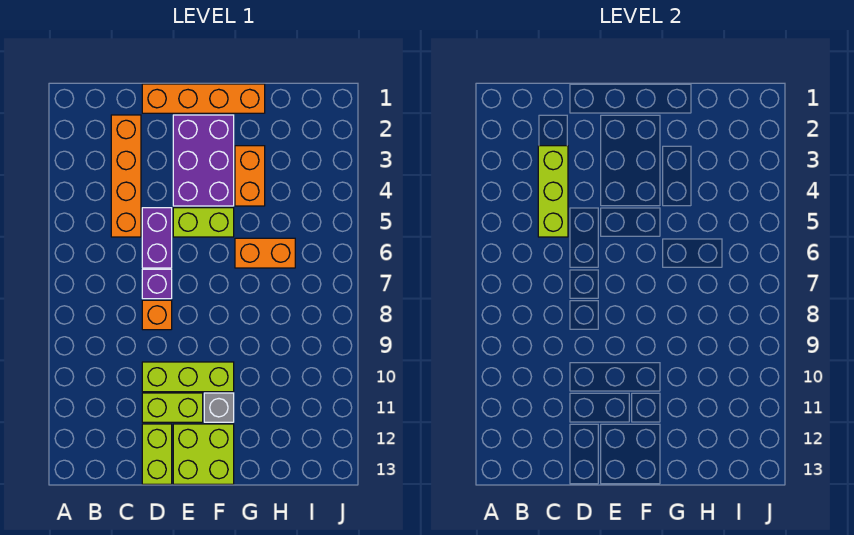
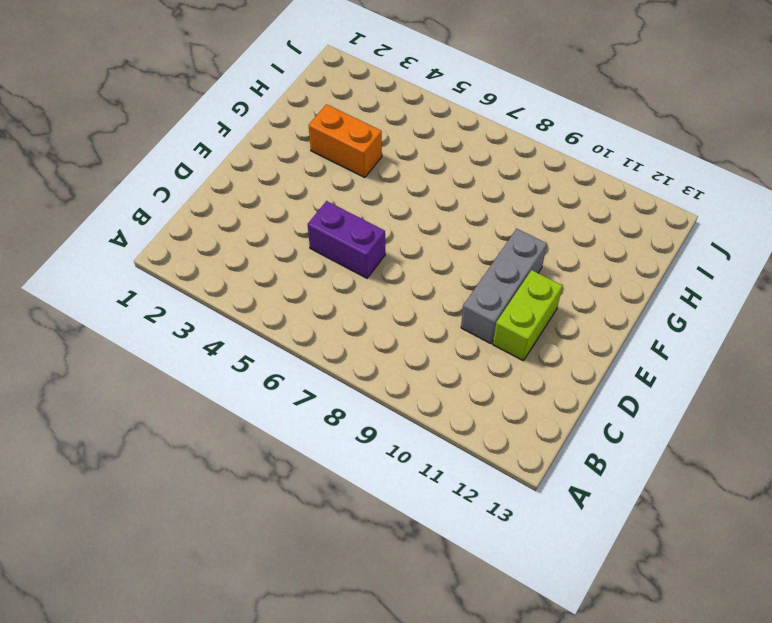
grey 1x3 brick [461,229,547,344] -> lime 1x3 brick [142,362,234,392]
none -> orange 1x4 brick [111,115,141,237]
none -> orange 1x4 brick [142,84,265,113]
none -> purple 1x1 brick [142,269,172,299]

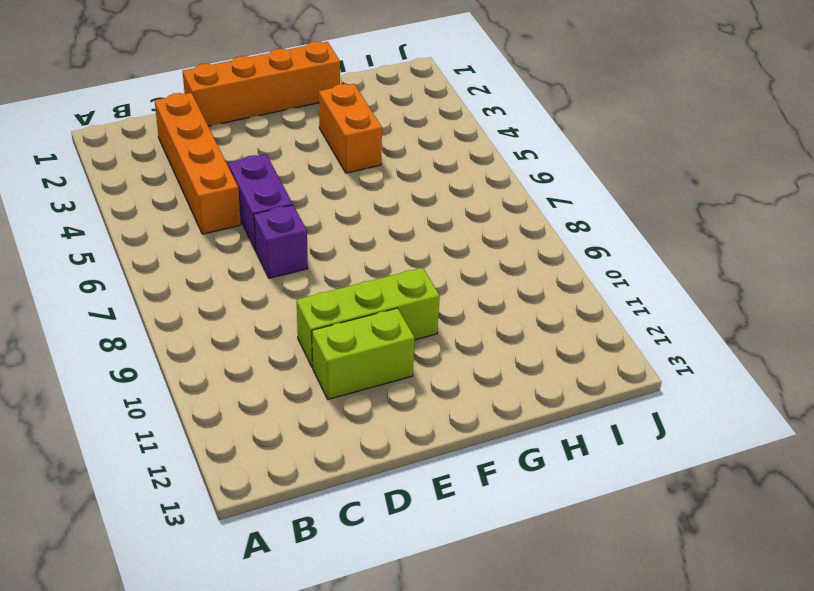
none -> orange 1x1 brick [142,300,172,330]
none -> lime 1x2 brick [142,424,172,484]
none -> purple 2x3 brick [173,115,234,206]

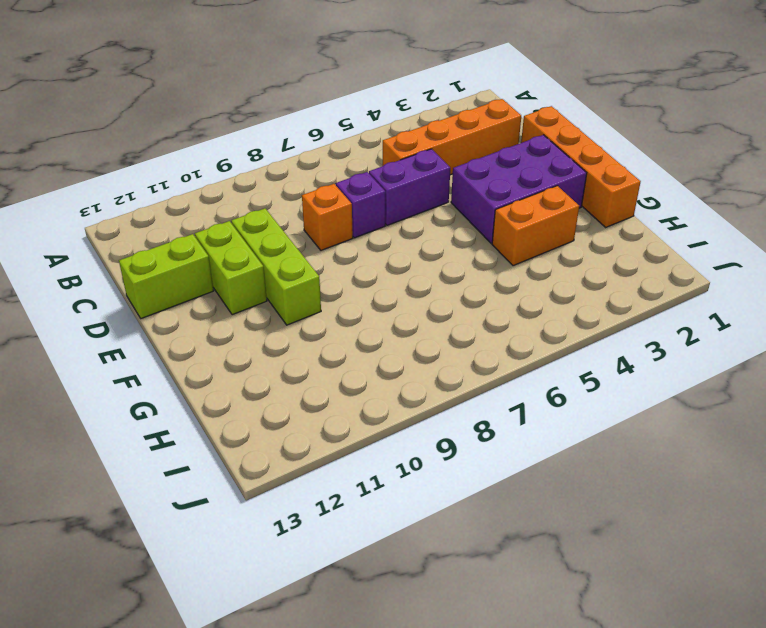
none -> lime 1x2 brick [173,208,234,237]
none -> lime 2x2 brick [173,424,234,484]
none -> grey 1x1 brick [204,393,234,422]

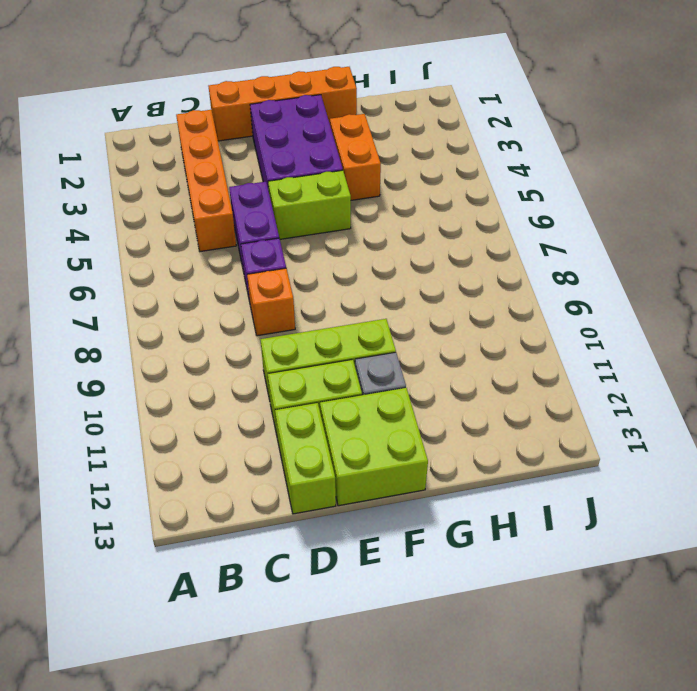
none -> orange 1x2 brick [235,238,295,268]
none -> lime 1x3 brick [538,146,568,237]

